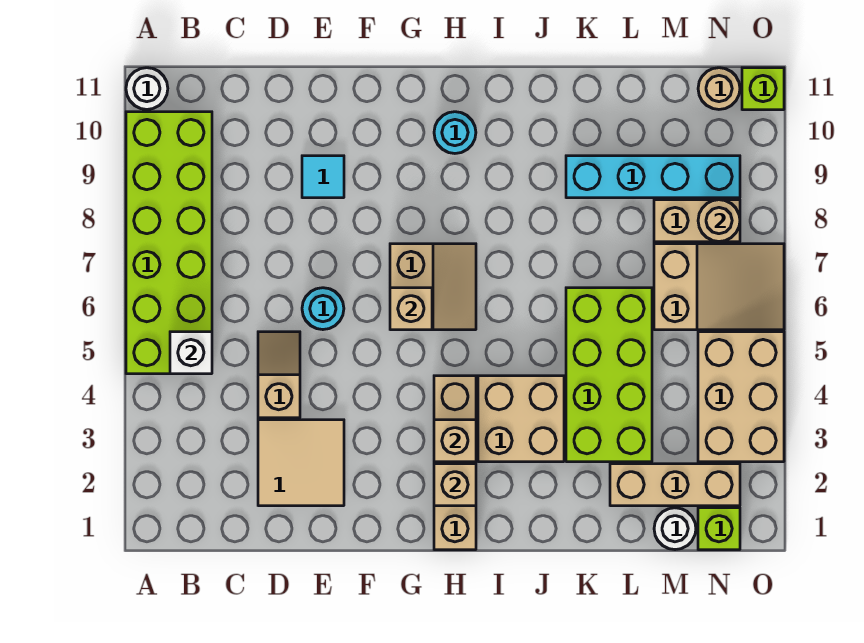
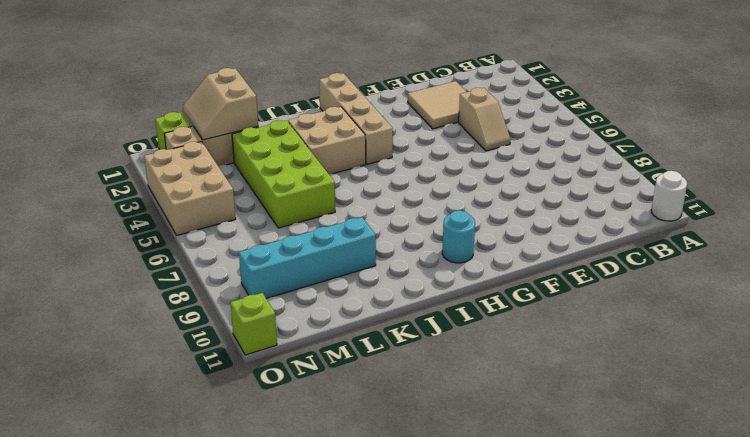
tan 2x2 slope [183,68,258,140] -> tan 2x2 slope moved to [390,244,476,330]
none -> lime 2x6 brick [126,112,212,374]
none -> cyan 1x1 round brick [302,288,344,330]
none -> cyan 1x1 tile [302,156,344,198]

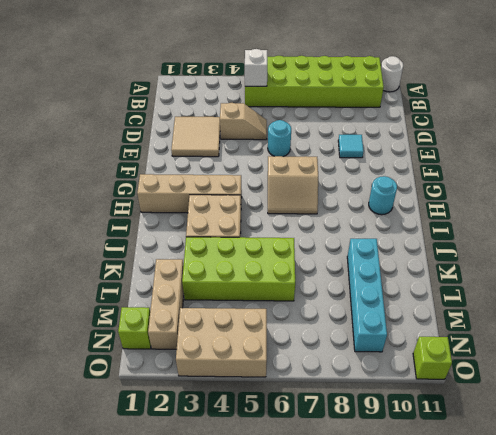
none -> white 1x1 round brick [654,508,696,550]
none -> tan 2x3 slope [654,244,784,330]
none -> tan 1x2 brick [654,200,740,242]

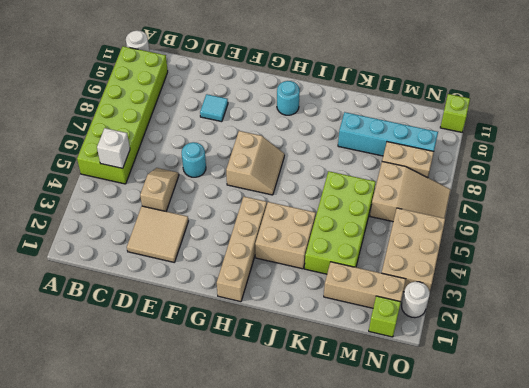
white 1x1 round brick [402,282,430,318] -> white 1x1 round brick moved to [654,508,696,550]
none -> tan 1x1 round brick [698,68,740,109]
none -> tan 1x1 brick [390,288,432,330]
none -> tan 1x1 brick [434,464,476,506]

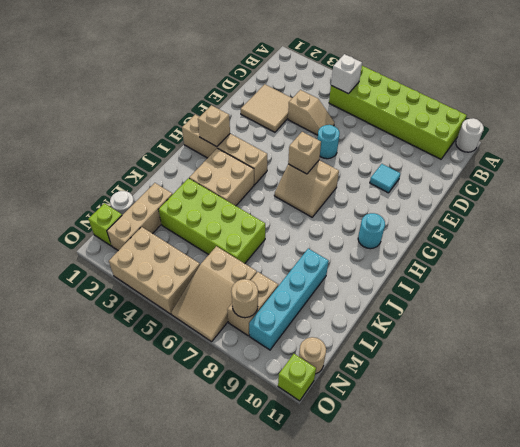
none -> tan 1x1 brick [434,420,476,462]

